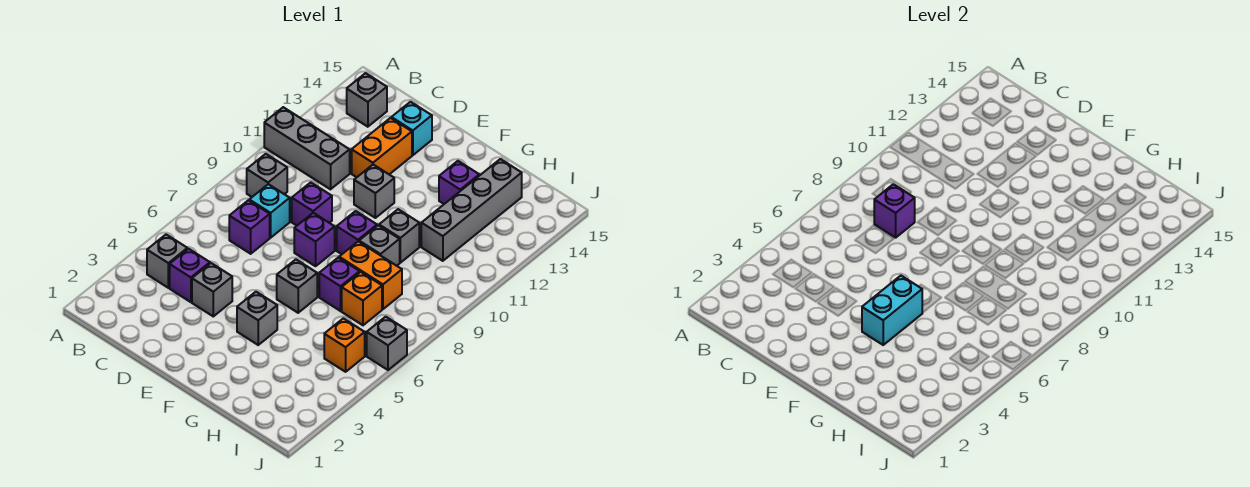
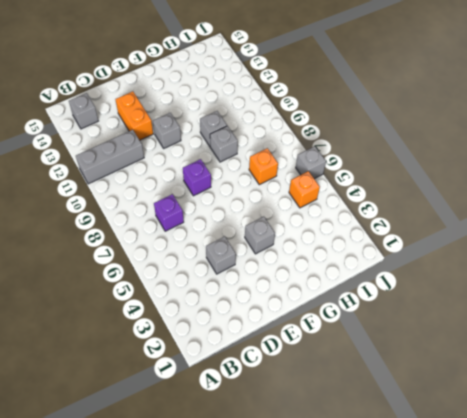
none -> grey 1x1 brick [147,235,187,288]
none -> grey 1x1 brick [247,154,287,197]
none -> purple 1x1 brick [170,249,210,302]

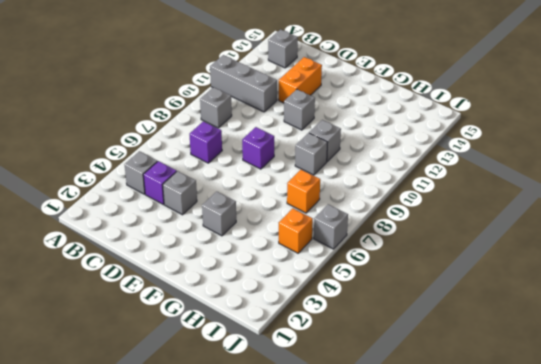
none -> cyan 1x1 brick [249,184,290,238]
none -> purple 1x1 brick [292,182,332,226]
none -> cyan 1x1 brick [391,102,432,155]

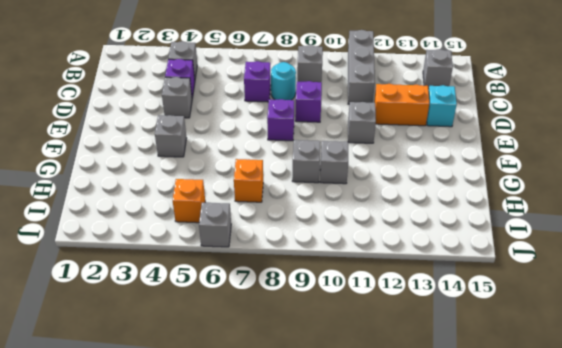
cyan 1x1 round brick [271,62,296,100] -> cyan 1x1 brick [249,184,290,238]
none -> grey 1x1 brick [277,259,317,313]
none -> purple 1x1 brick [337,211,377,254]
none -> purple 1x1 brick [319,258,360,311]

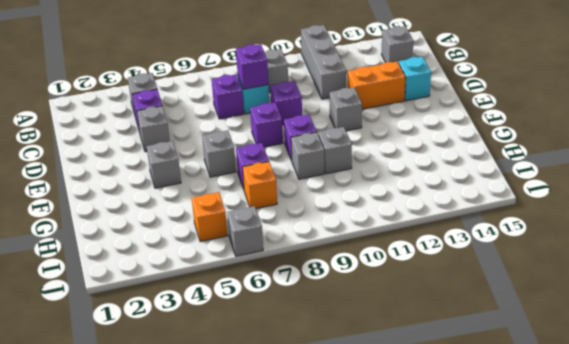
none -> orange 1x2 brick [339,242,402,309]
none -> purple 1x1 brick [439,161,479,204]
none -> grey 1x4 brick [421,159,522,261]

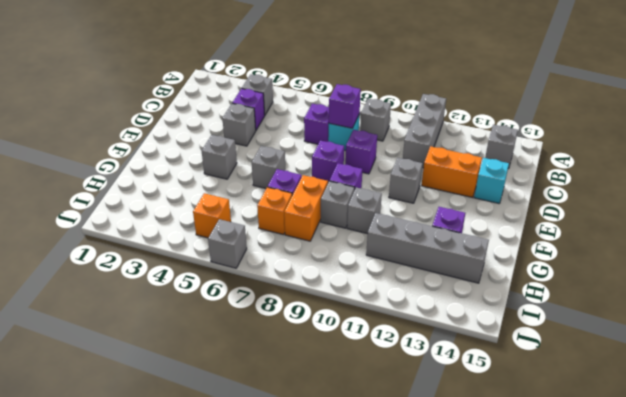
none -> cyan 1x2 brick [862,276,922,345]

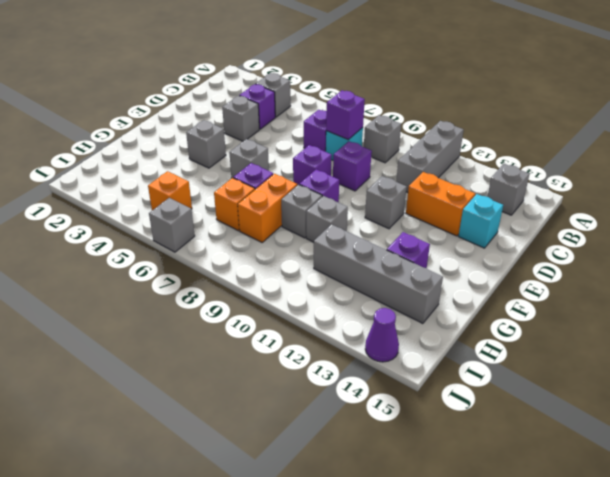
purple 1x1 cone [365,308,399,362] -> none
none -> cyan 1x2 brick [862,276,922,345]

